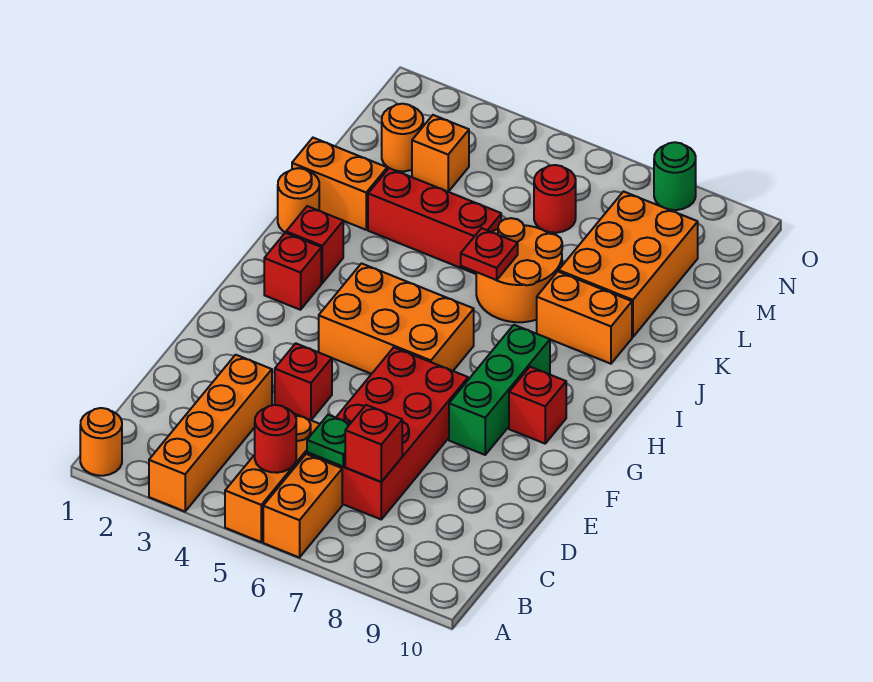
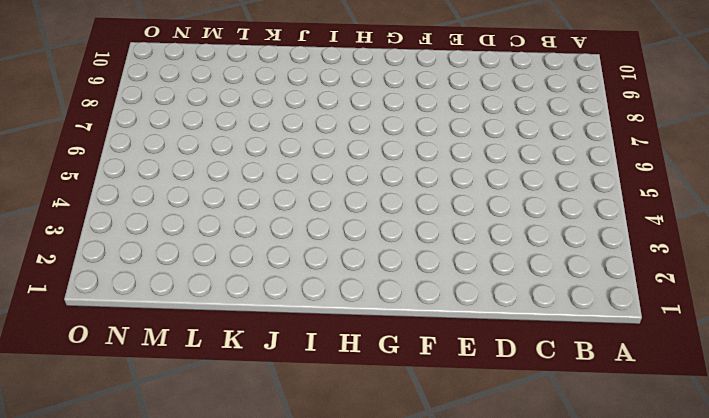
none -> orange 1x1 round brick [80,408,122,476]
none -> orange 1x4 brick [149,355,272,511]
none -> orange 1x3 brick [225,414,320,542]

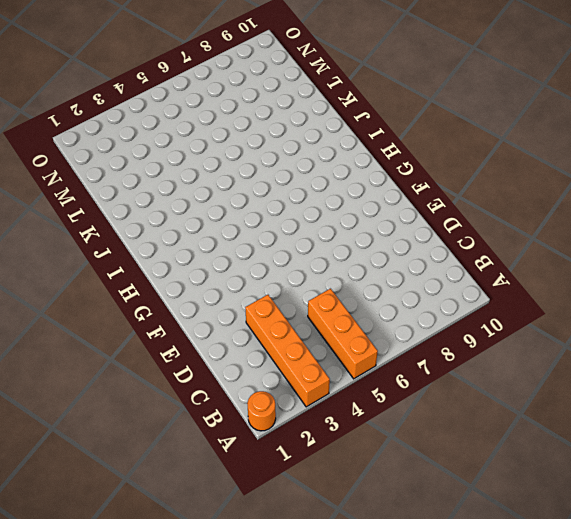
none -> orange 1x2 brick [263,454,342,558]
none -> red 2x4 brick [307,348,468,519]
none -> red 1x1 brick [275,343,332,420]

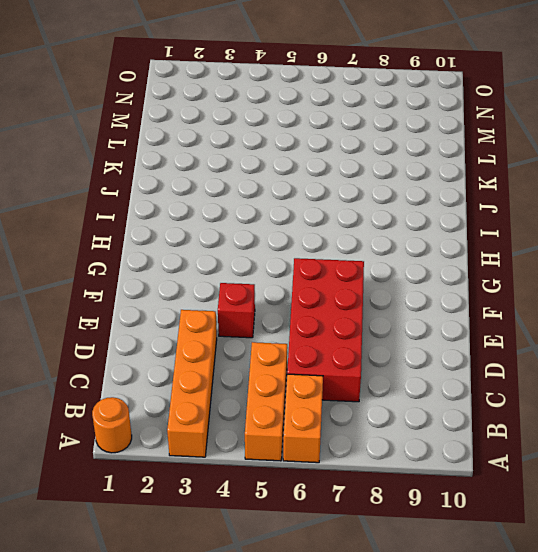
none -> green 1x3 brick [449,325,550,455]
none -> orange 2x3 brick [319,264,474,374]
none -> red 1x1 brick [509,367,566,444]

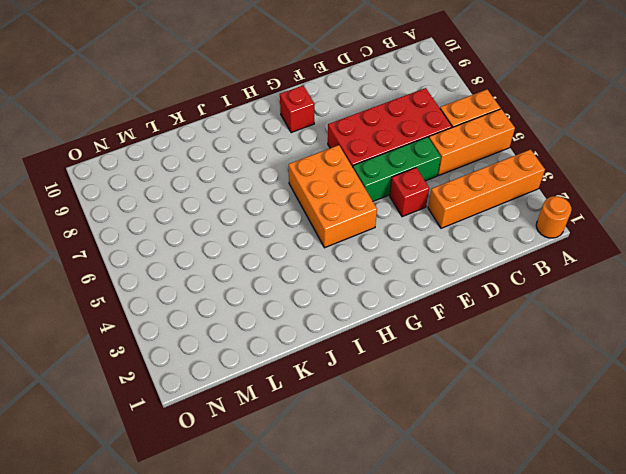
green 1x3 brick [353,137,441,201] -> green 1x3 brick moved to [449,325,550,455]
none -> red 1x1 brick [264,233,321,310]
none -> red 1x1 brick [286,206,343,283]
none -> orange 1x1 round brick [278,168,319,233]

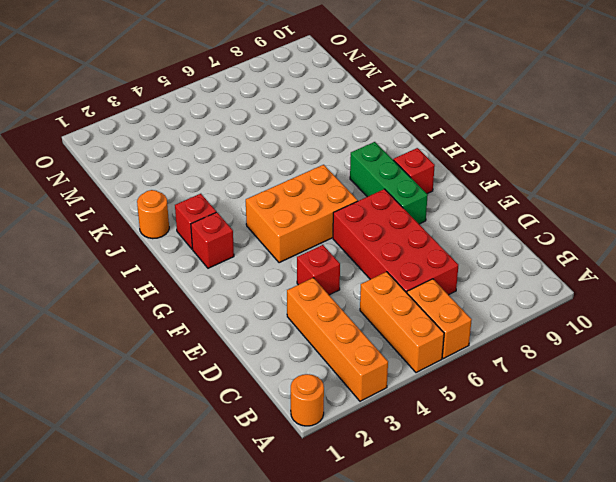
none -> orange 2x2 round brick [476,218,562,322]
none -> orange 1x2 brick [537,272,632,364]
none -> orange 1x2 brick [292,138,387,230]

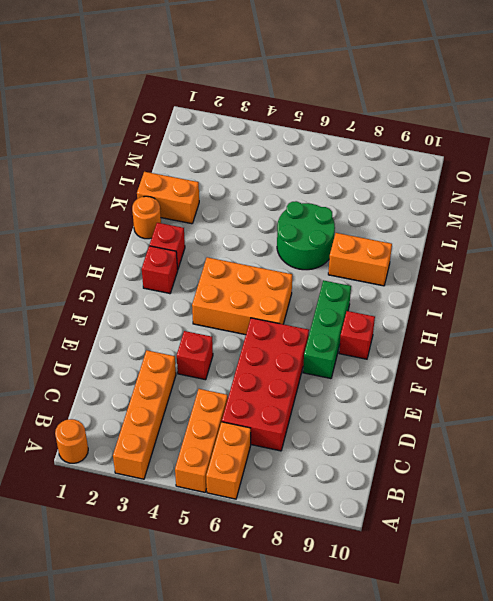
green 2x2 round brick [277,201,335,270] -> orange 2x2 round brick [476,218,562,322]
none -> red 1x3 brick [368,168,501,274]
none -> orange 2x3 brick [559,192,698,337]
none -> orange 1x1 round brick [382,104,423,171]

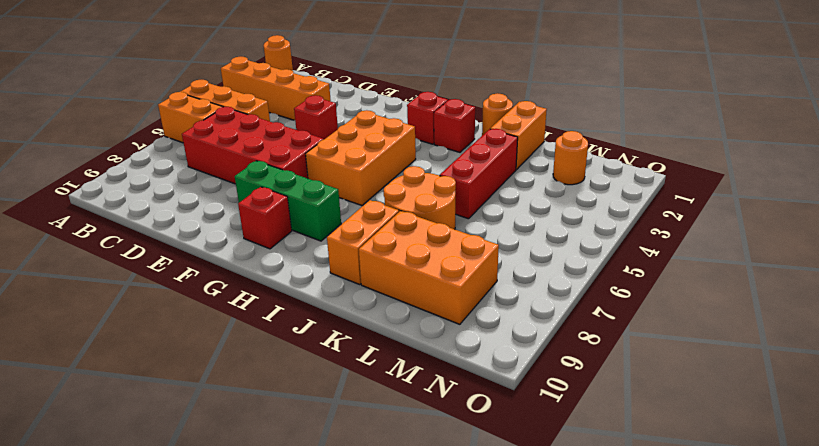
none -> orange 1x1 brick [412,115,469,192]
none -> red 1x1 round brick [534,165,576,233]
none -> green 1x1 round brick [654,142,696,210]

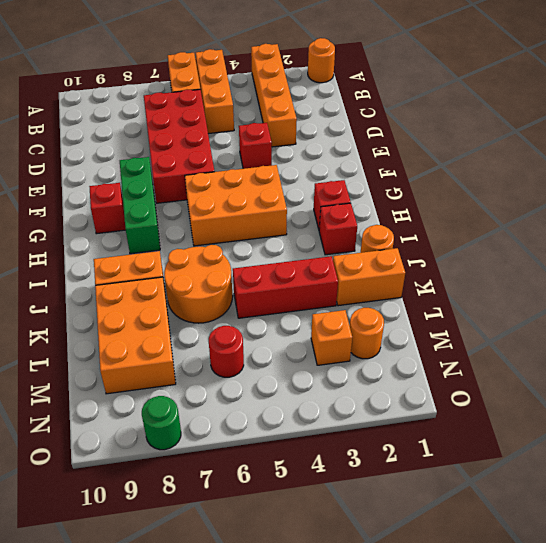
none -> red 1x1 round brick [255,405,296,473]
none -> green 1x1 plate [307,415,350,466]
none -> red 1x1 brick [345,405,402,482]

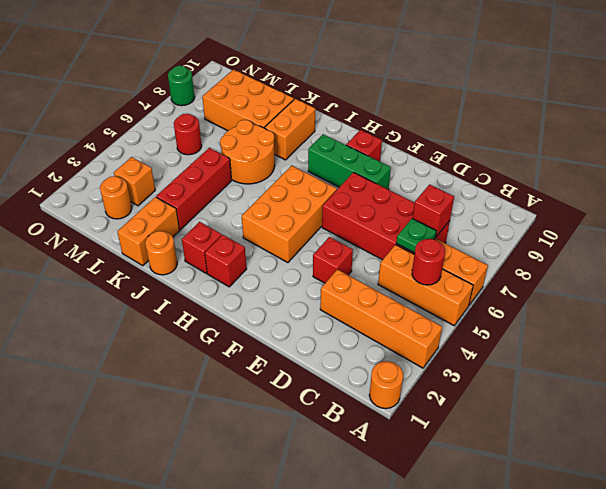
none -> red 1x1 plate [461,228,518,280]

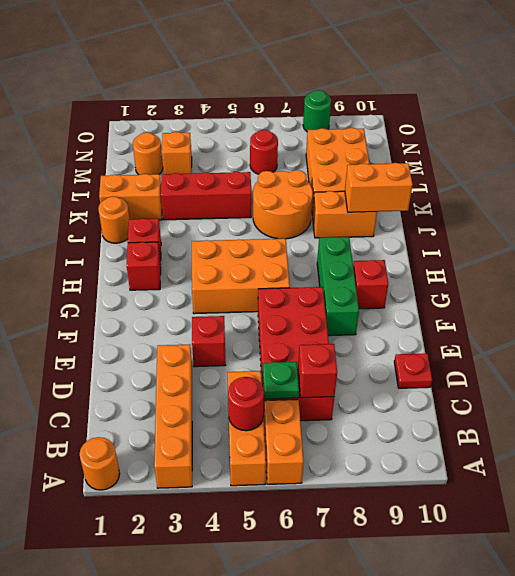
red 1x1 plate [394,353,432,388] -> red 1x1 plate moved to [461,228,518,280]
orange 1x2 brick [345,163,413,212] -> none

